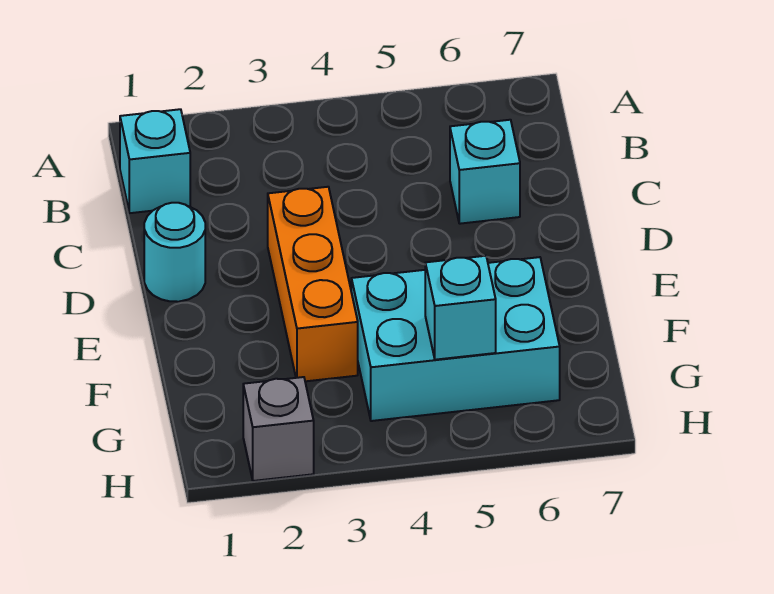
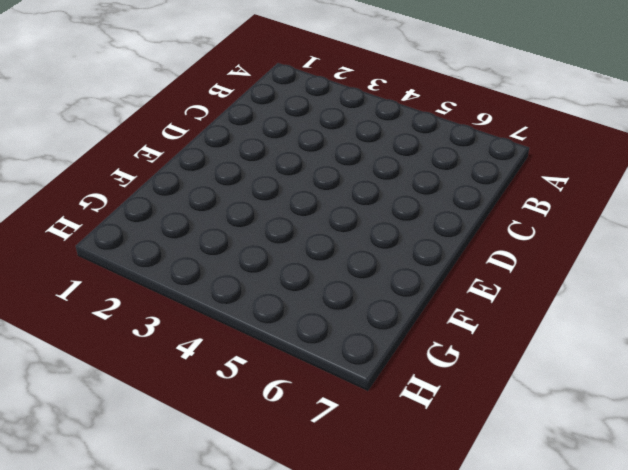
none -> cyan 1x1 brick [120,109,190,213]
none -> cyan 1x1 brick [450,120,520,224]

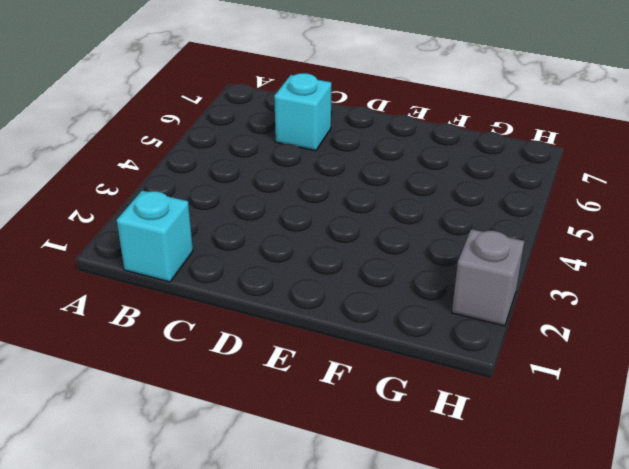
none -> cyan 1x1 round brick [144,203,205,302]
none -> orange 1x3 brick [268,187,358,381]

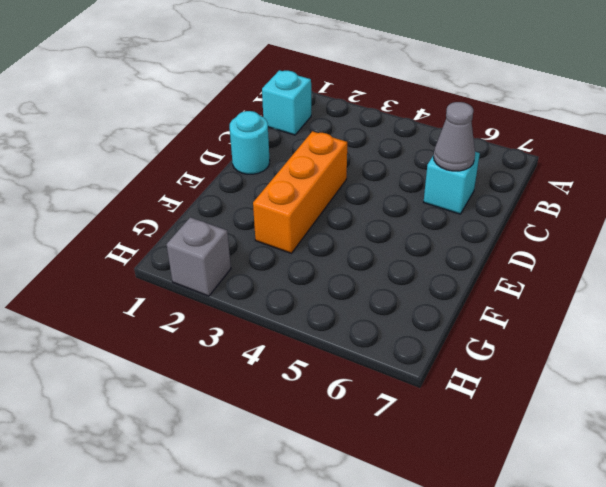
grey 1x1 cone [434,102,475,171] -> none
none -> cyan 2x3 brick [351,257,560,421]
none -> cyan 1x1 brick [425,256,496,360]

